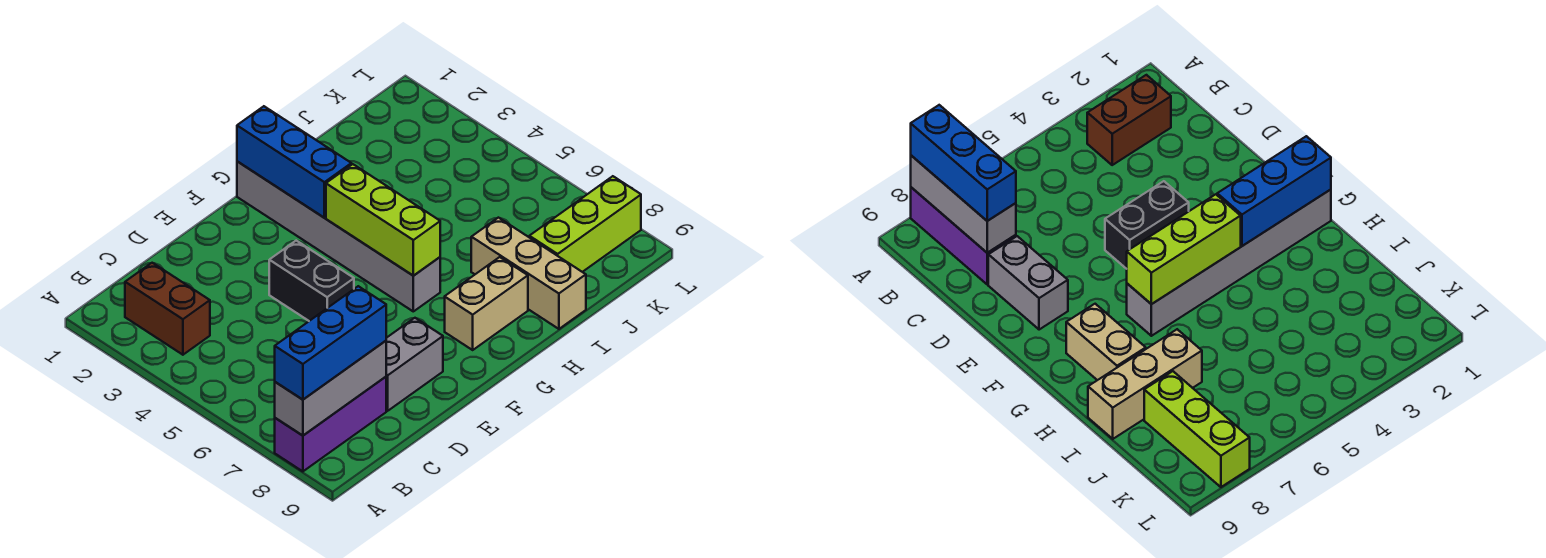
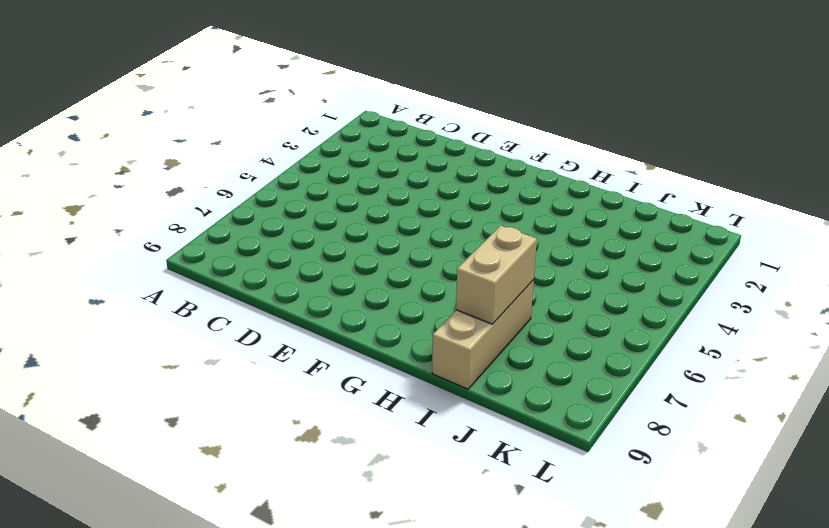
tan 1x2 brick [456,225,537,324] -> tan 1x2 brick turned to [445,257,528,350]
none -> purple 1x3 brick [275,377,386,471]
none -> brown 1x2 brick [125,263,210,355]
none -> grey 1x2 brick [386,318,443,411]

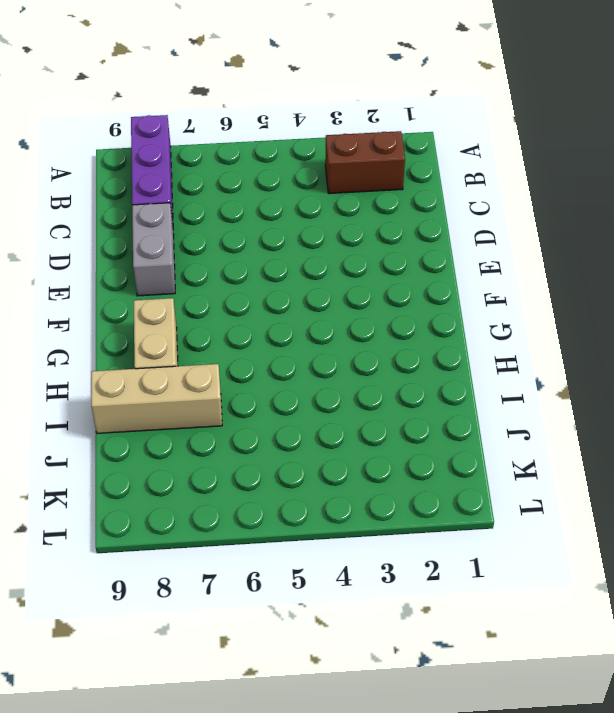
none -> black 1x2 brick [269,241,354,321]
none -> grey 1x6 brick [237,161,440,311]
none -> lime 1x3 brick [529,176,641,272]

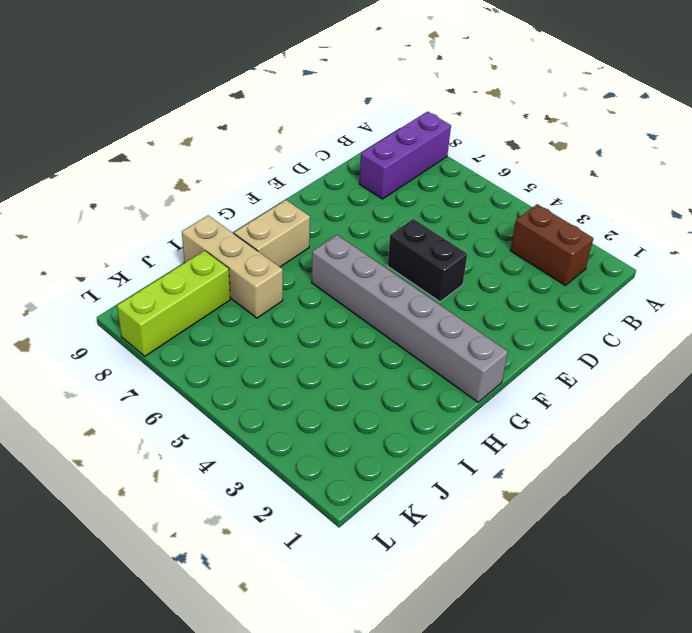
none -> grey 1x2 brick [386,318,443,411]
none -> grey 1x3 brick [275,341,386,436]
none -> blue 1x3 brick [237,106,351,218]

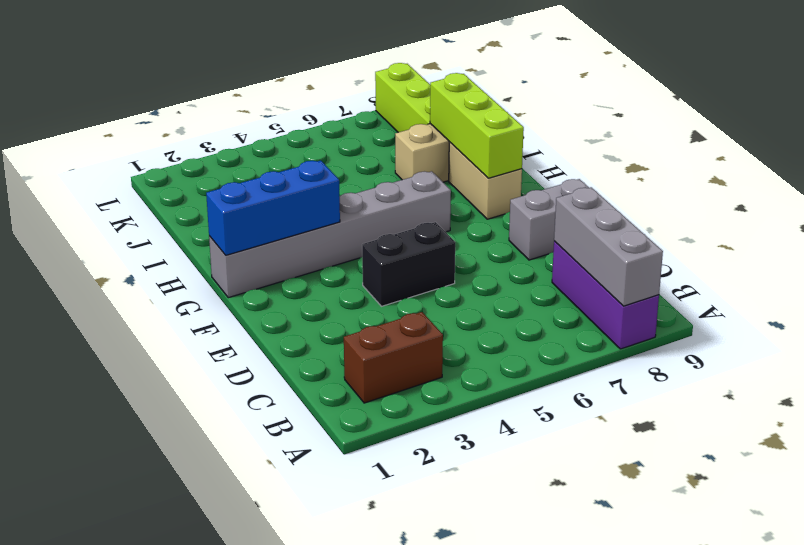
grey 1x2 brick [509,179,589,260] -> grey 1x2 brick turned to [386,318,443,411]
lime 1x3 brick [430,73,524,178] -> lime 1x3 brick turned to [326,164,440,276]
none -> blue 1x3 brick [275,286,386,399]

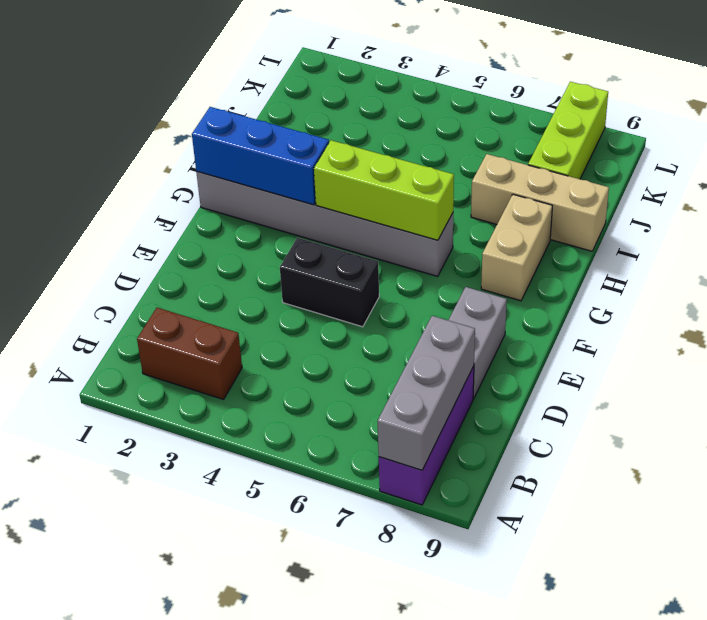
none -> blue 1x3 brick [275,286,386,399]

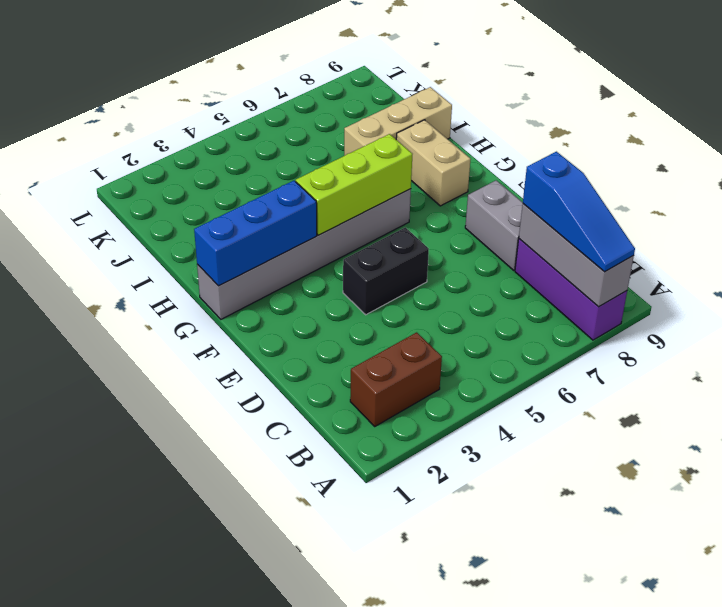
blue 1x3 slope [523,152,635,272] -> blue 1x3 brick [275,286,386,399]
none -> lime 1x3 brick [529,176,641,272]

